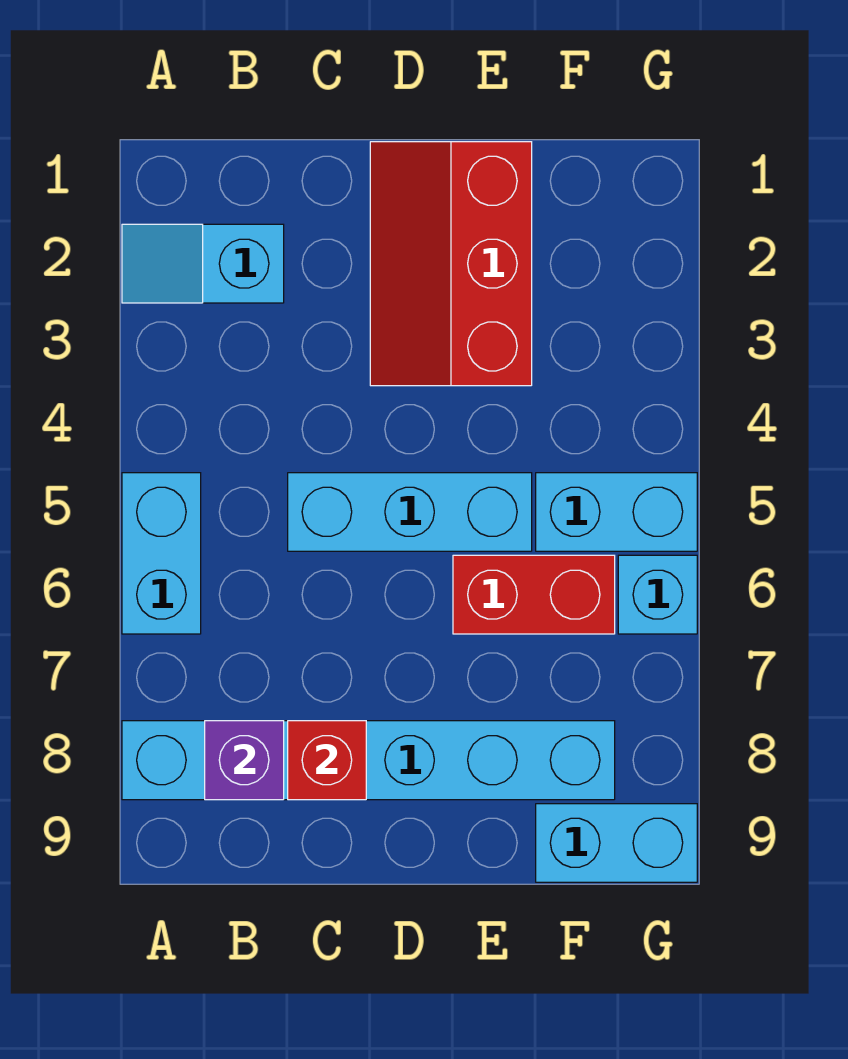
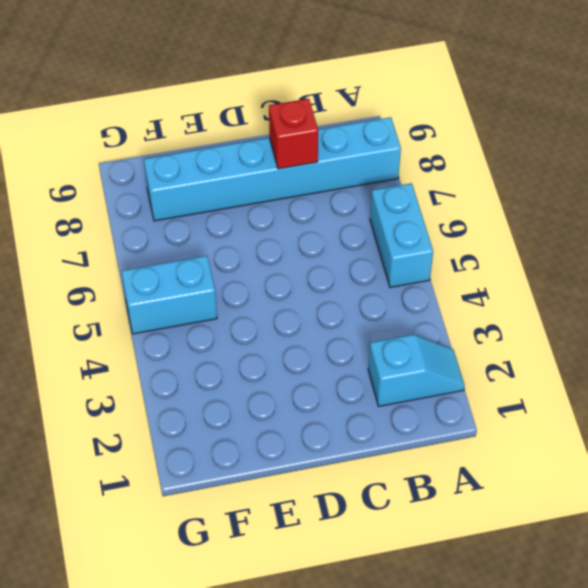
none -> cyan 1x3 brick [288,473,532,551]
none -> red 2x3 slope [370,142,532,386]

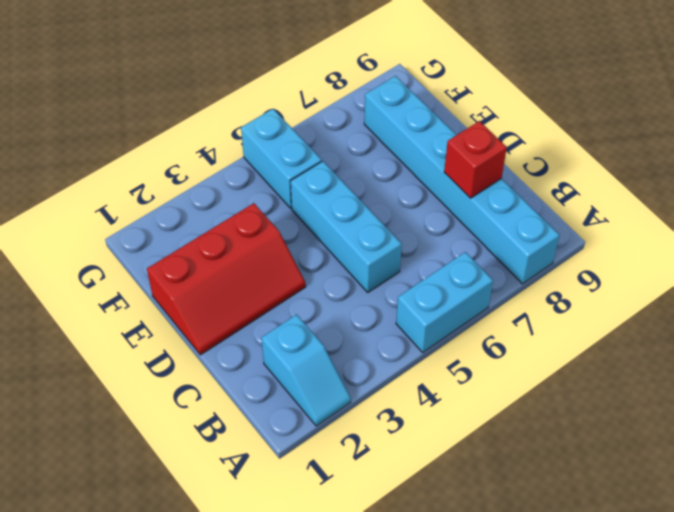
none -> red 1x2 brick [453,555,615,634]
none -> cyan 1x2 brick [536,804,697,882]

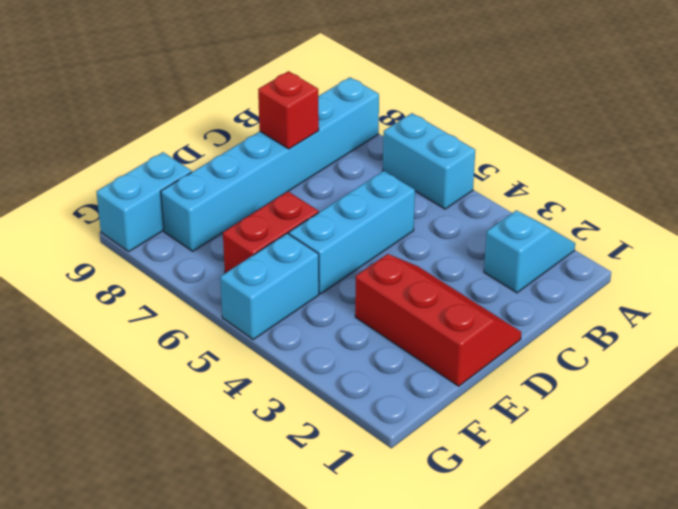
none -> cyan 1x1 brick [618,555,697,634]
none -> purple 1x1 brick [205,721,284,800]

